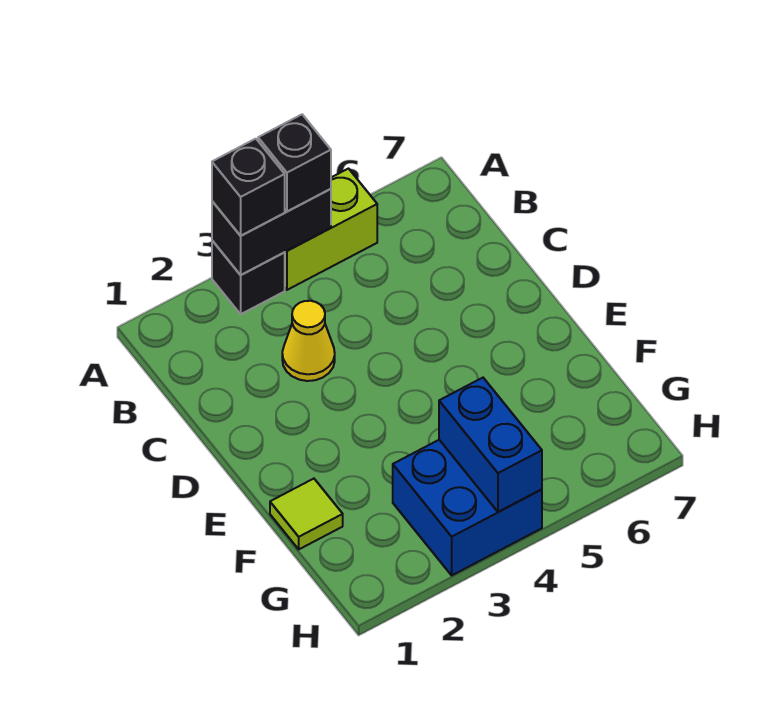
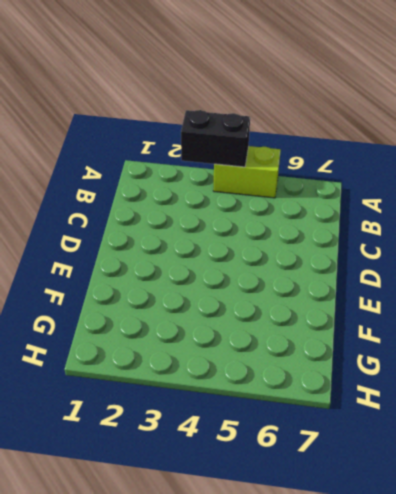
none -> black 1x1 brick [212,241,285,314]
none -> yellow 1x1 cone [282,301,335,381]

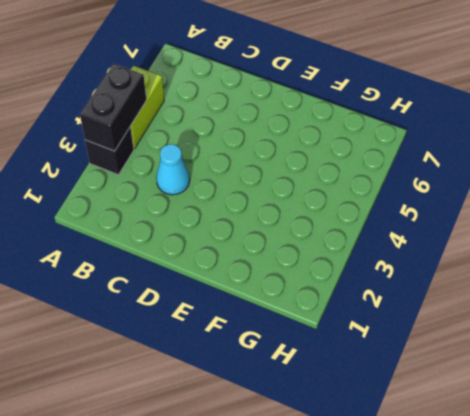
cyan 1x1 cone [156,144,190,195] -> yellow 1x1 cone [282,301,335,381]
none -> lime 1x1 tile [270,479,343,549]
none -> blue 2x2 brick [393,440,542,575]

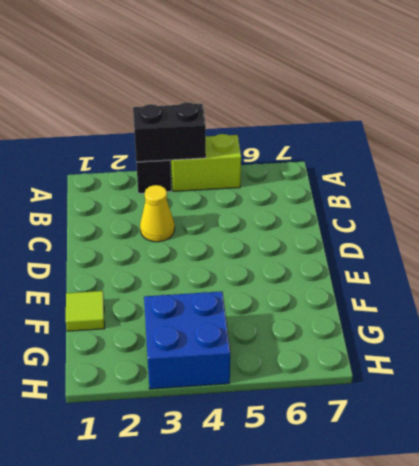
none -> blue 1x2 brick [439,378,542,512]
none -> black 1x1 brick [212,139,285,236]

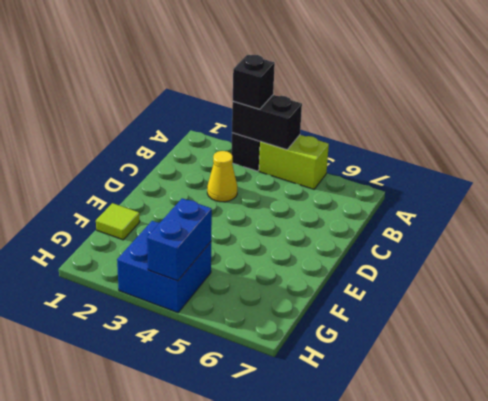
none -> black 1x1 brick [258,115,331,212]

